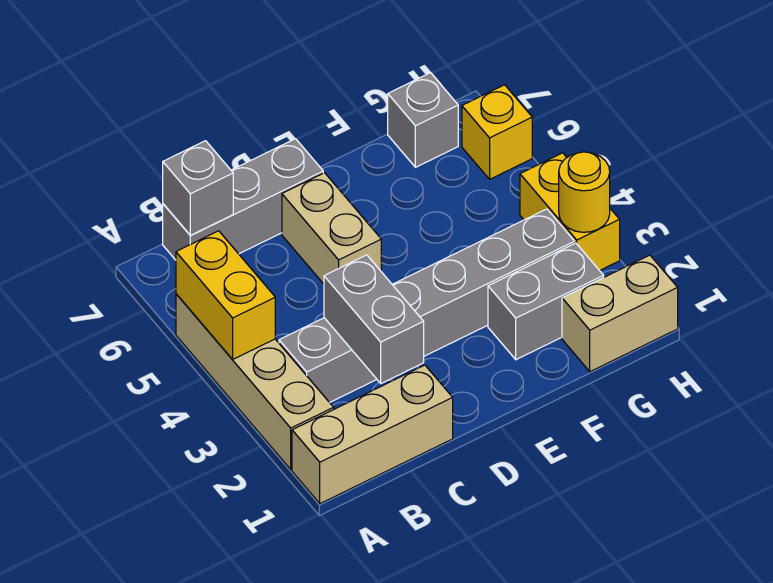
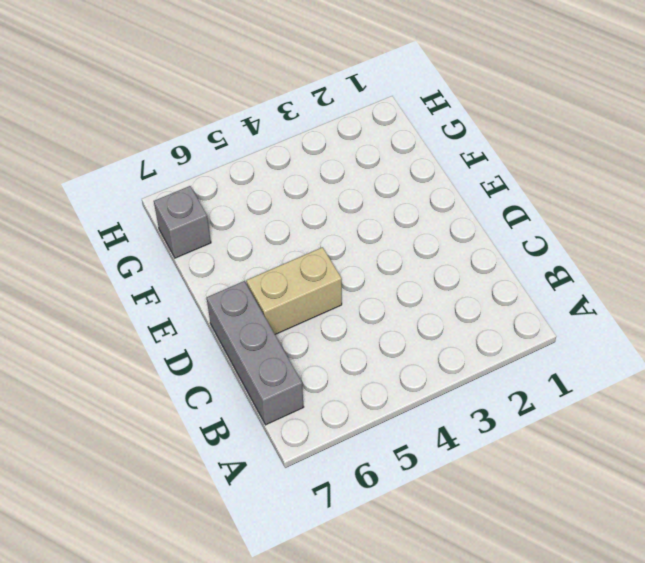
none -> tan 1x3 brick [292,365,453,504]
none -> tan 1x4 brick [176,294,334,469]
none -> grey 1x6 brick [279,209,575,402]

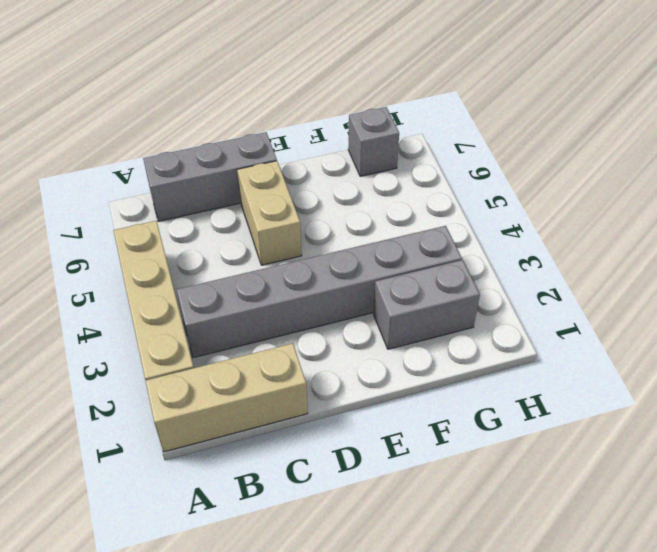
none -> tan 1x2 brick [562,255,678,372]
none -> yellow 1x2 brick [520,153,620,271]
none -> yellow 1x1 brick [462,85,532,179]

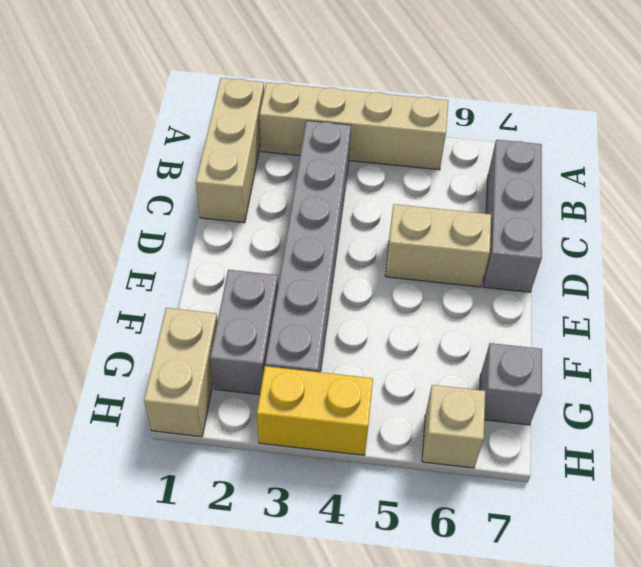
tan 1x1 brick [422,385,485,468] -> yellow 1x1 brick [462,85,532,179]
none -> yellow 1x2 brick [176,231,275,360]
none -> grey 1x1 brick [163,141,233,236]
none -> grey 1x2 brick [324,255,424,383]

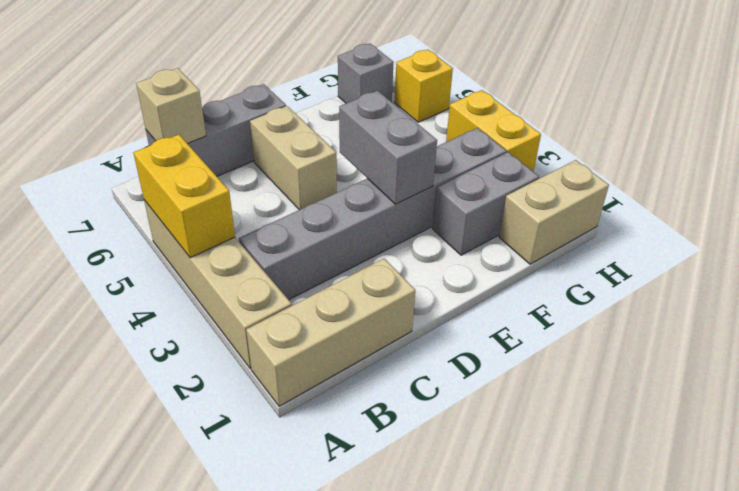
tan 1x1 brick [136,68,206,144] -> grey 1x1 brick [163,141,233,236]
grey 1x2 brick [339,91,437,204] -> grey 1x2 brick moved to [324,255,424,383]
none -> yellow 1x1 round brick [559,152,610,232]

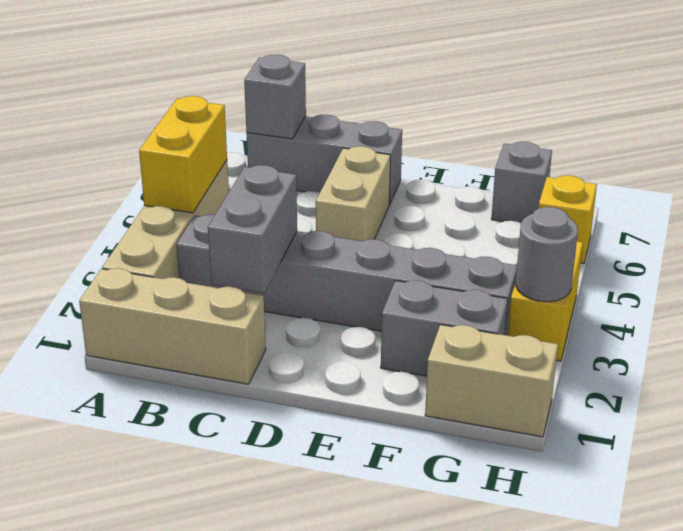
grey 1x1 round brick [516,207,578,302] -> yellow 1x1 round brick [559,152,610,232]

